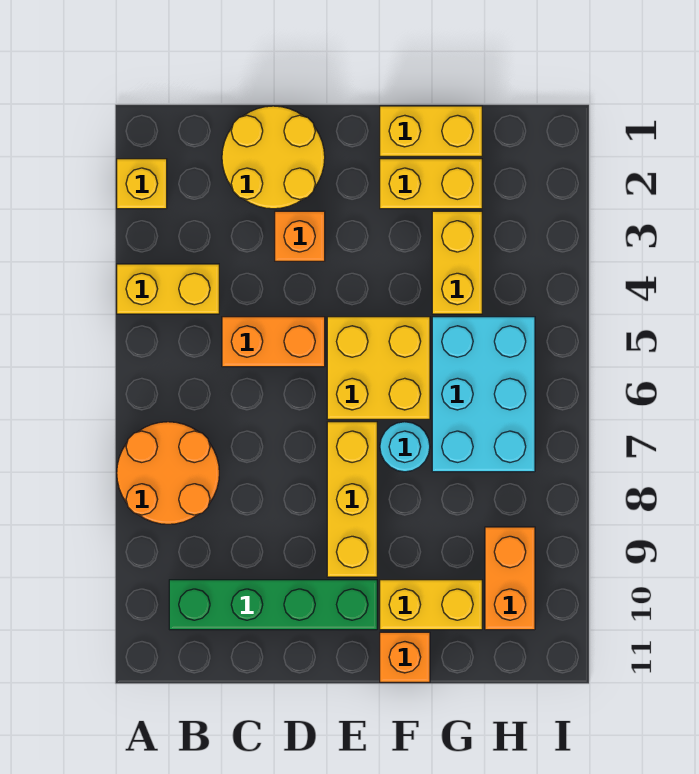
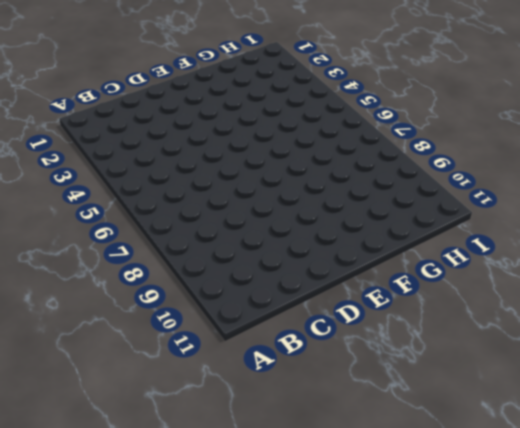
none -> yellow 1x1 brick [117,159,167,209]
none -> yellow 1x2 brick [117,264,219,314]
none -> orange 2x2 round brick [117,422,219,524]

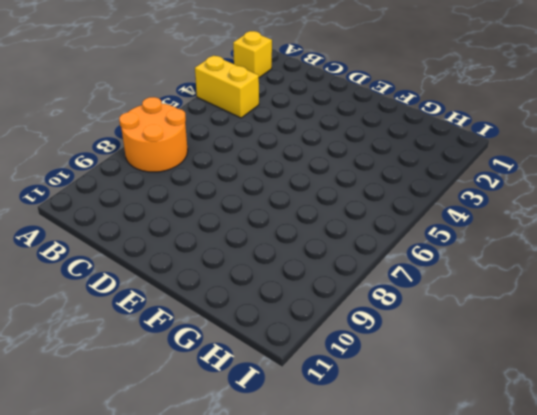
none -> green 1x4 brick [169,580,377,630]
none -> yellow 2x2 round brick [222,106,325,209]
none -> orange 1x2 brick [222,317,325,367]

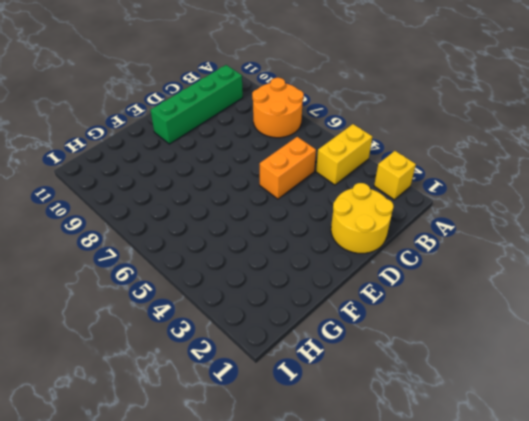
none -> orange 1x1 brick [275,211,325,261]
none -> yellow 2x2 brick [327,317,430,419]
none -> yellow 1x3 brick [327,422,377,577]

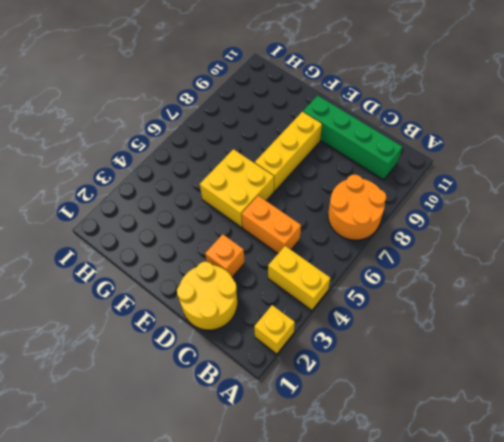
none -> yellow 1x2 brick [380,106,482,156]
none -> yellow 1x2 brick [380,159,482,209]
none -> cyan 1x1 round brick [380,422,430,472]

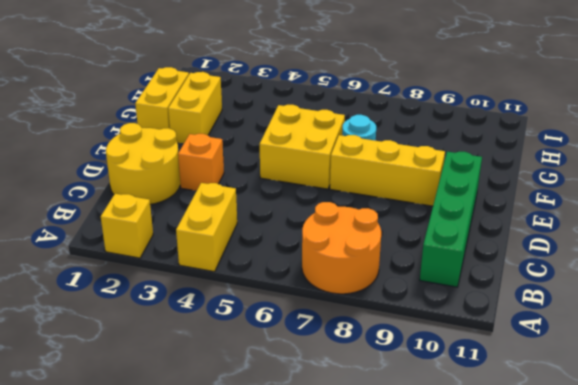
none -> orange 1x2 brick [222,317,325,367]
none -> yellow 1x2 brick [380,580,482,630]
none -> orange 1x1 brick [380,632,430,682]

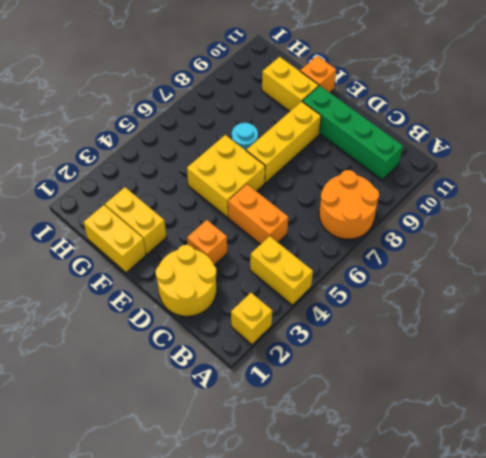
none -> yellow 1x2 brick [432,211,482,314]
none -> cyan 2x3 brick [432,317,535,472]
none -> orange 1x2 brick [485,527,535,630]

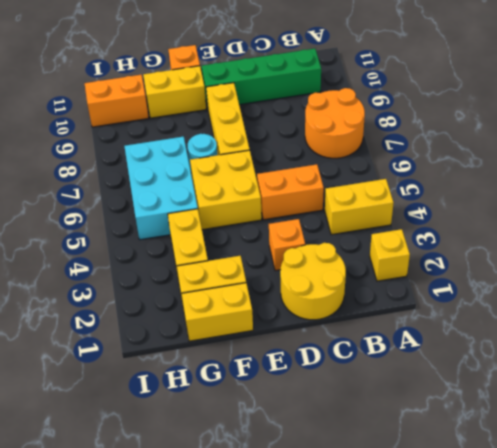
orange 1x2 brick [85,75,149,127] -> orange 1x2 brick turned to [485,527,535,630]

